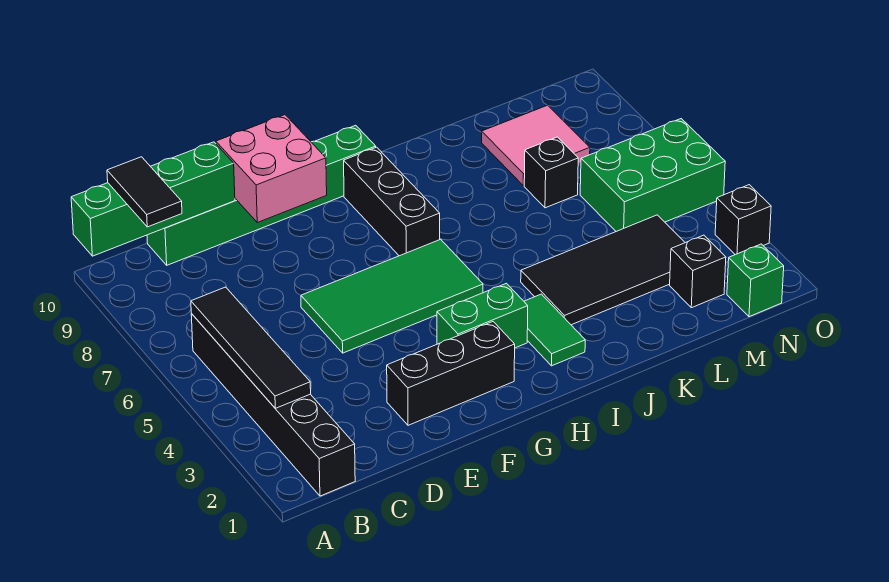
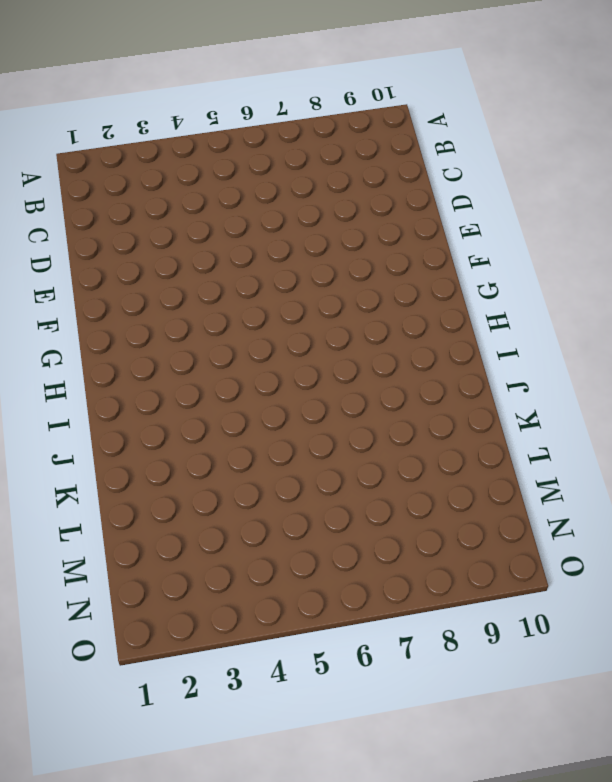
none -> black 1x6 brick [191,314,355,496]
none -> green 1x6 brick [147,125,376,265]
none -> black 1x3 brick [387,322,515,425]

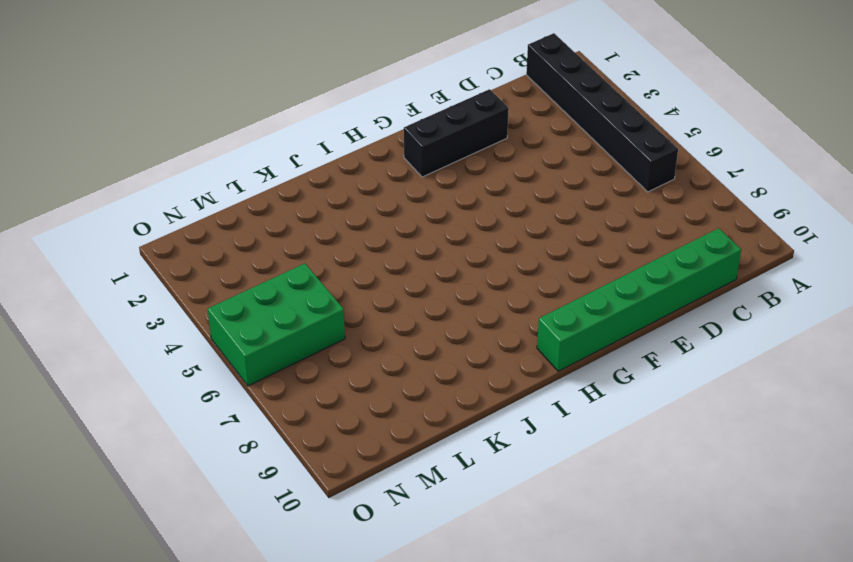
none -> green 2x4 tile [301,239,483,353]
none -> green 1x2 brick [437,283,528,348]
none -> black 1x3 brick [344,147,440,256]

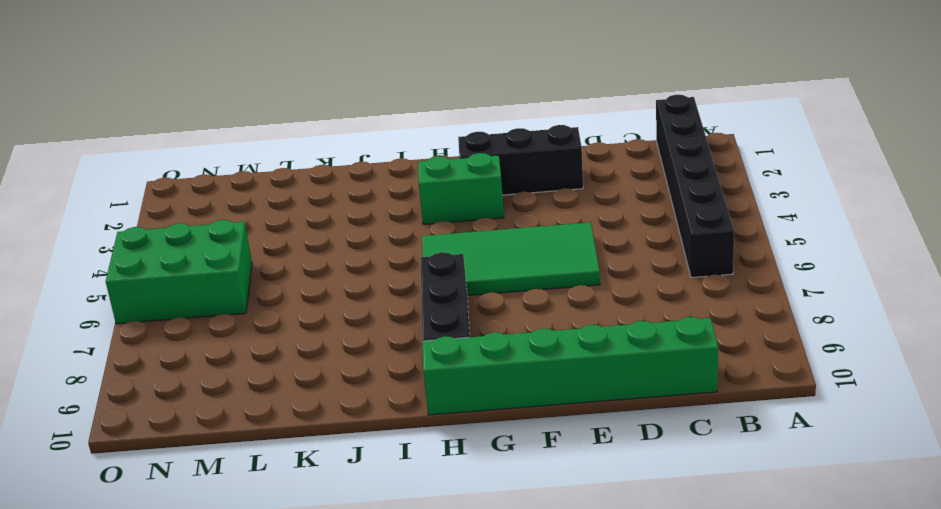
none -> green 1x2 tile [524,294,585,366]
none -> black 2x4 tile [521,215,685,325]
none -> black 1x1 brick [524,137,578,208]

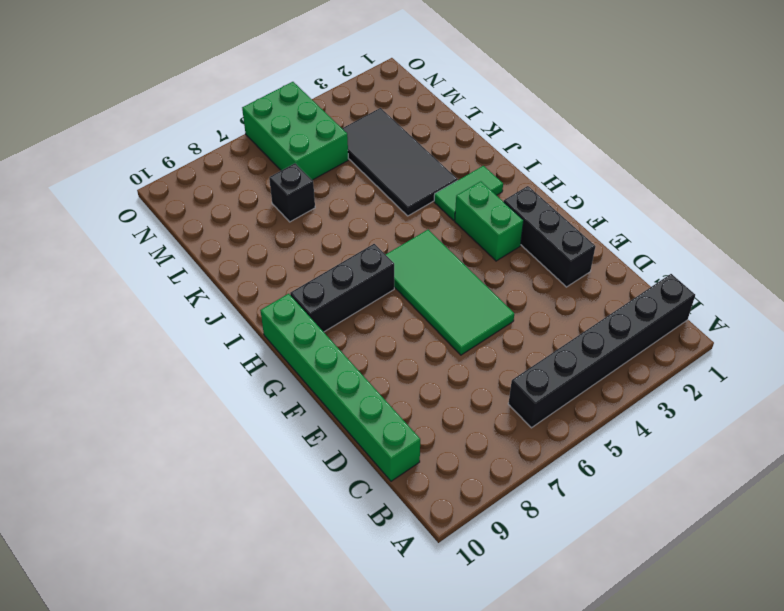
none -> pink 2x2 tile [482,105,590,186]
none -> black 1x1 brick [670,235,726,308]
none -> green 1x1 brick [727,244,784,317]

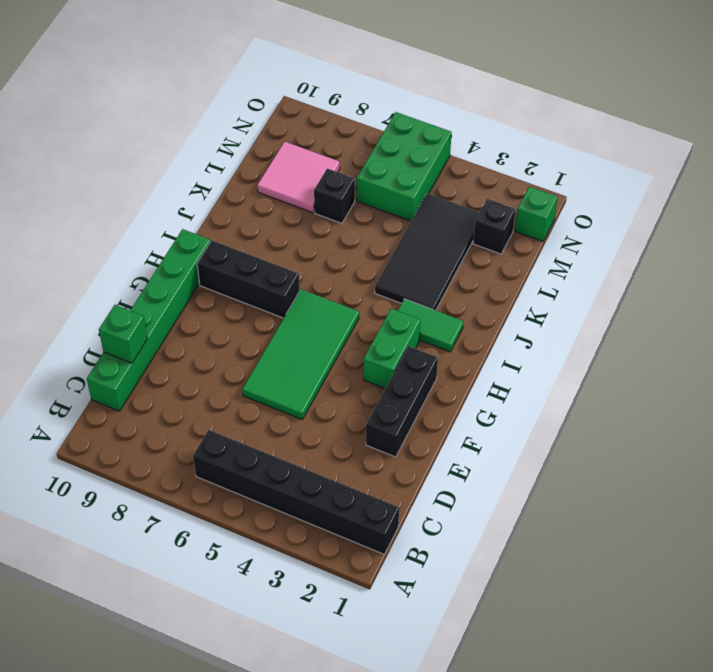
green 1x1 brick [99,305,147,363] -> green 1x4 brick [71,142,235,256]
none -> black 1x1 brick [715,185,771,255]
none -> black 1x4 tile [191,287,311,408]
none -> pink 2x2 brick [216,115,327,223]

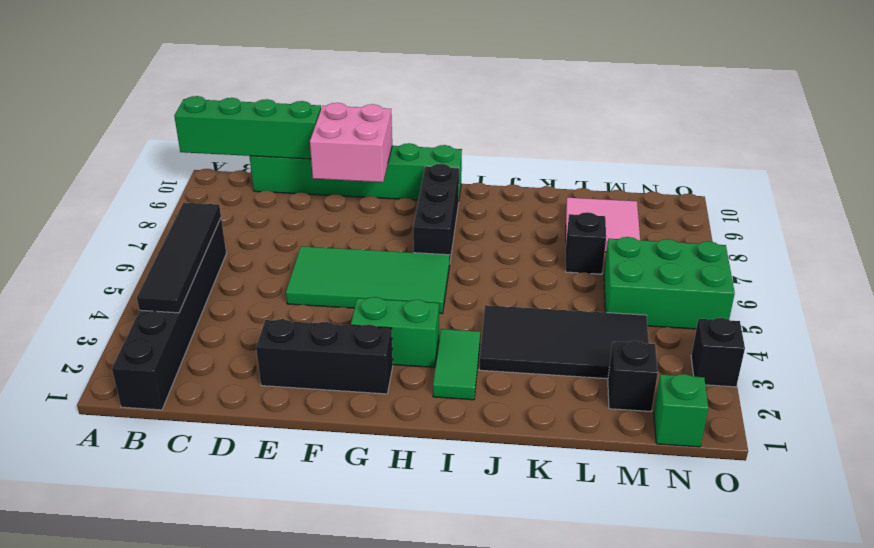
none -> black 1x2 tile [107,157,182,227]

